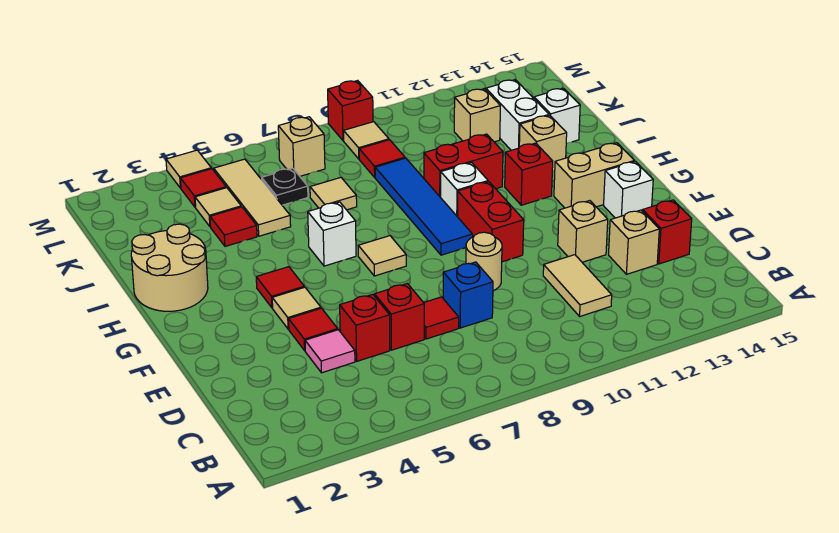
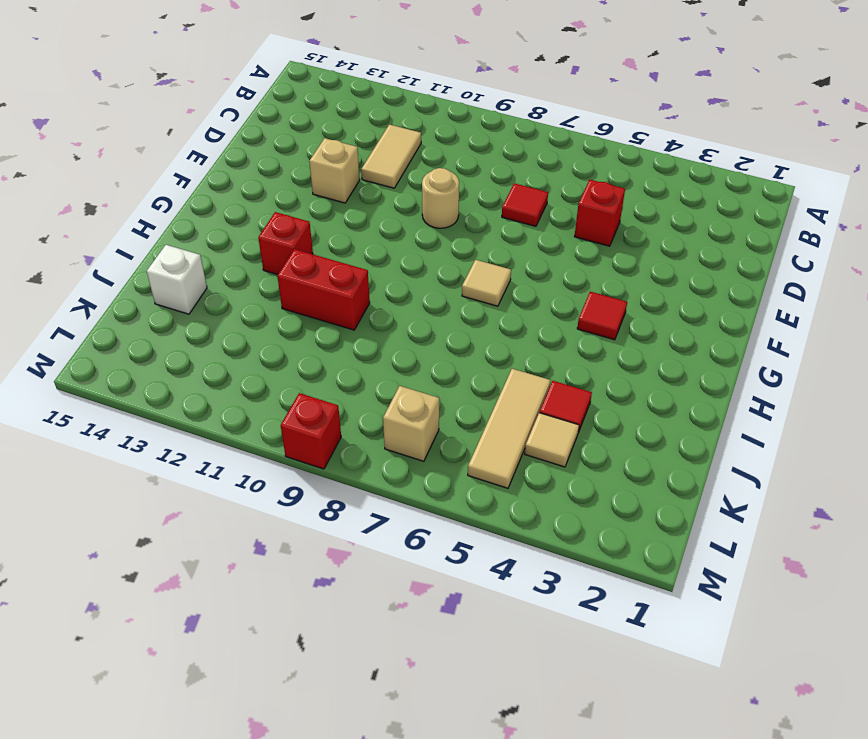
none -> pink 1x1 tile [305,330,355,373]
none -> red 1x1 brick [375,284,424,350]
none -> blue 1x1 brick [443,262,493,328]
none -> tan 1x1 brick [609,210,659,274]

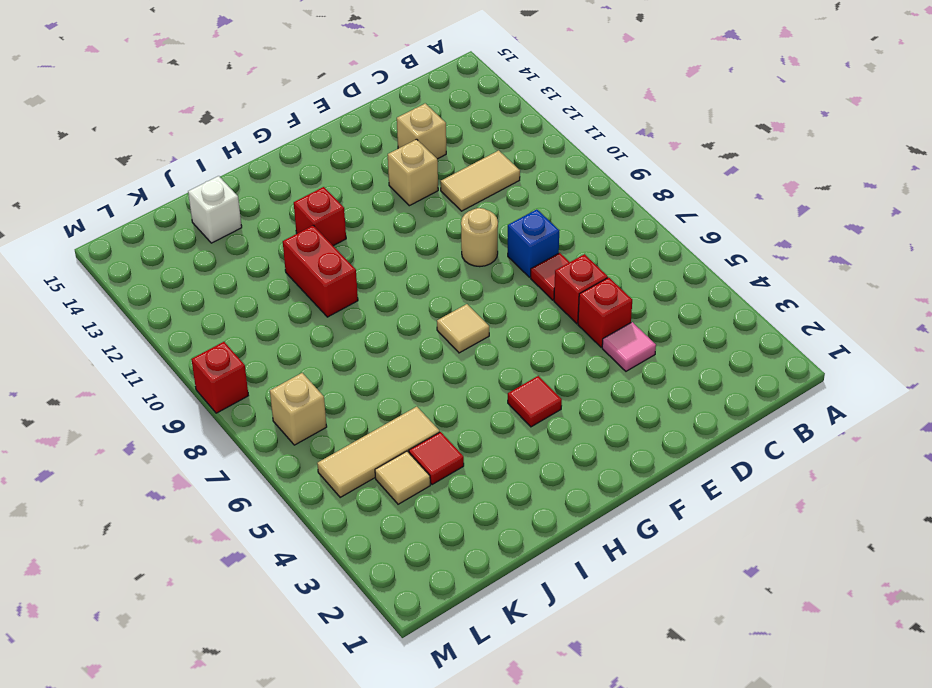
none -> red 1x1 brick [643,200,692,264]
none -> red 1x1 tile [289,308,338,351]
none -> tan 1x1 tile [272,287,321,329]
none -> red 1x2 brick [458,182,524,262]

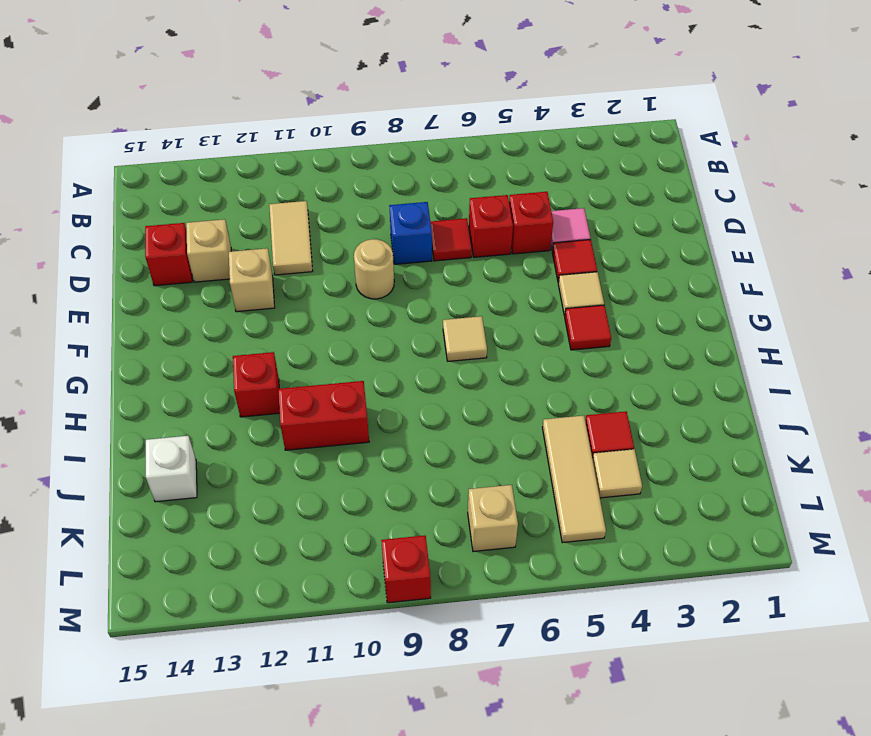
none -> red 1x2 brick [458,182,524,262]
none -> white 1x1 brick [604,161,653,218]
none -> blue 1x4 tile [375,158,473,255]
none -> tan 1x2 brick [554,143,634,208]

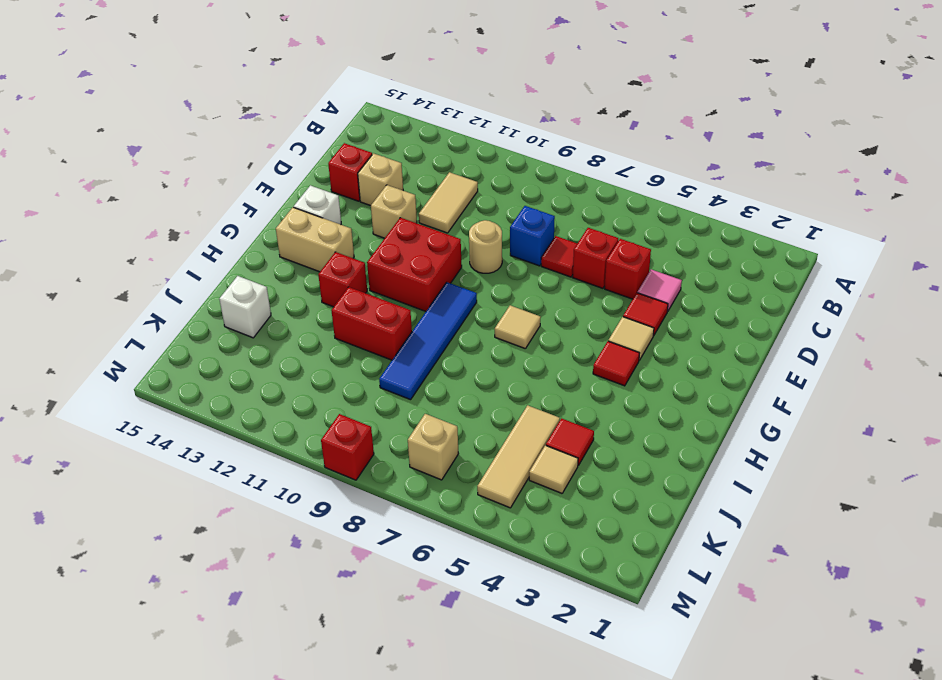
red 2x2 brick [367,218,462,311] -> red 1x2 brick [458,182,524,262]
none -> tan 2x2 round brick [131,224,208,311]
none -> white 1x1 brick [308,202,356,266]
none -> white 1x1 brick [441,163,488,217]
none -> tan 1x1 brick [519,115,567,172]

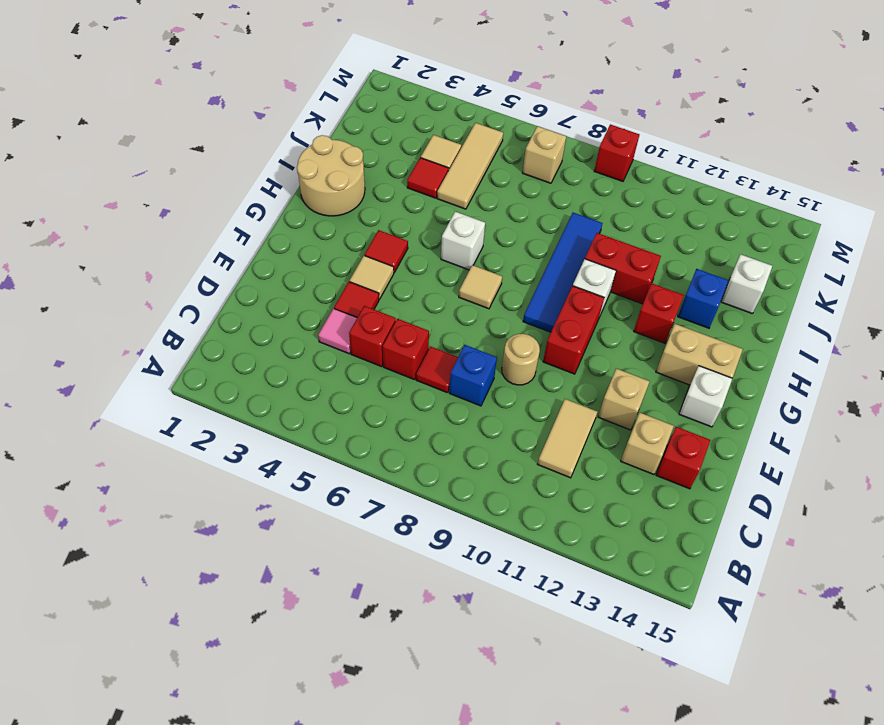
blue 1x1 brick [678,269,728,328] -> tan 1x1 brick [519,115,567,172]
none -> tan 1x1 tile [310,178,357,210]
none -> white 1x2 brick [486,80,549,150]
none -> black 1x1 plate [262,168,308,205]
none -> red 1x1 tile [359,140,405,177]

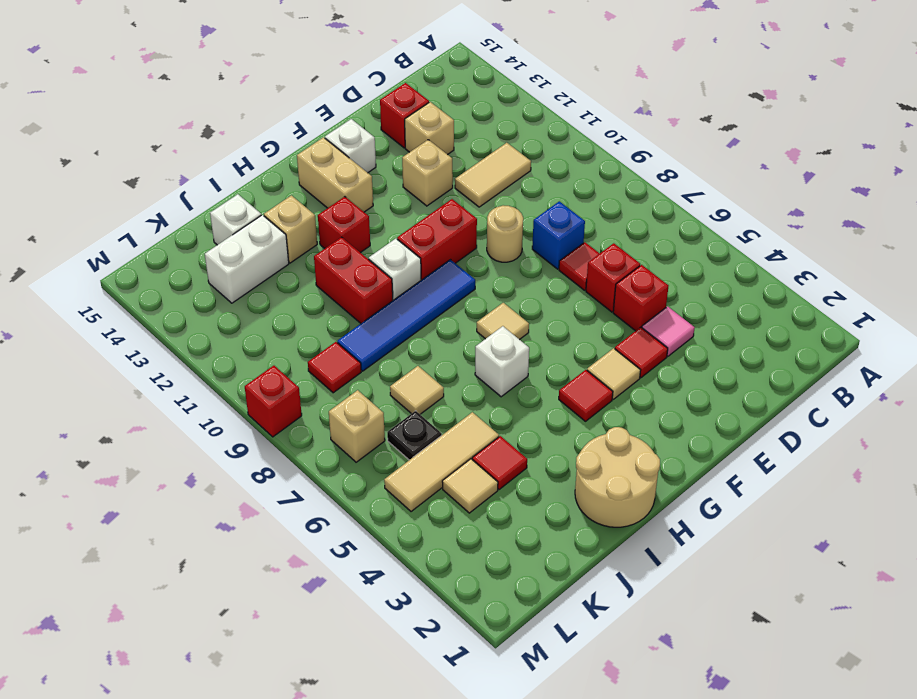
none -> tan 1x1 brick [454,89,500,142]
none -> red 1x1 tile [180,169,226,207]
none -> tan 1x1 tile [344,122,389,159]
none -> tan 1x1 tile [166,150,211,188]

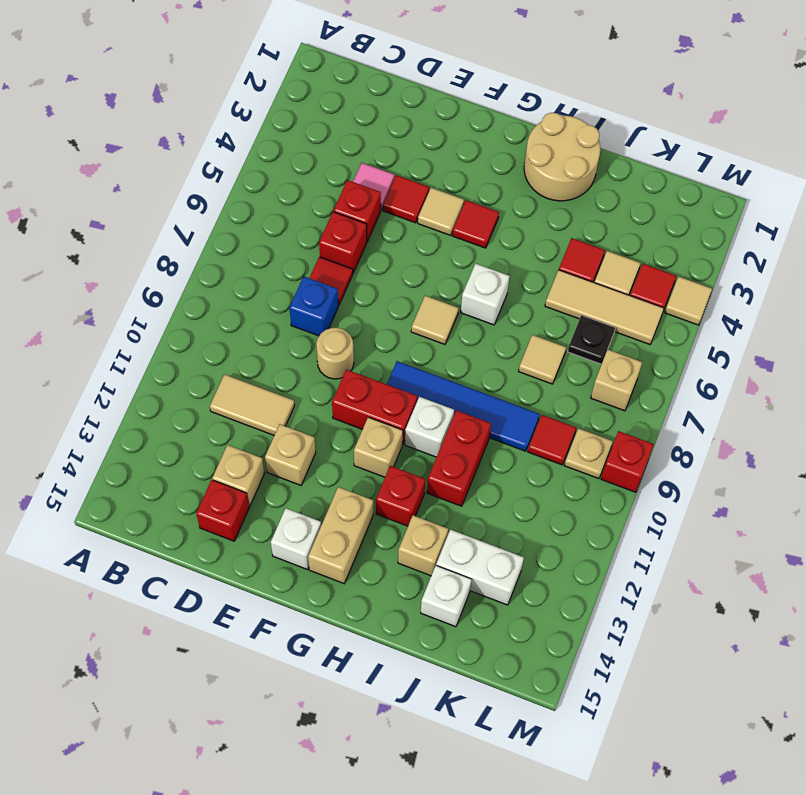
tan 1x1 brick [354,417,403,477] -> tan 1x1 brick moved to [454,89,500,142]
tan 1x1 plate [564,428,613,479] -> tan 1x1 tile [344,122,389,159]

